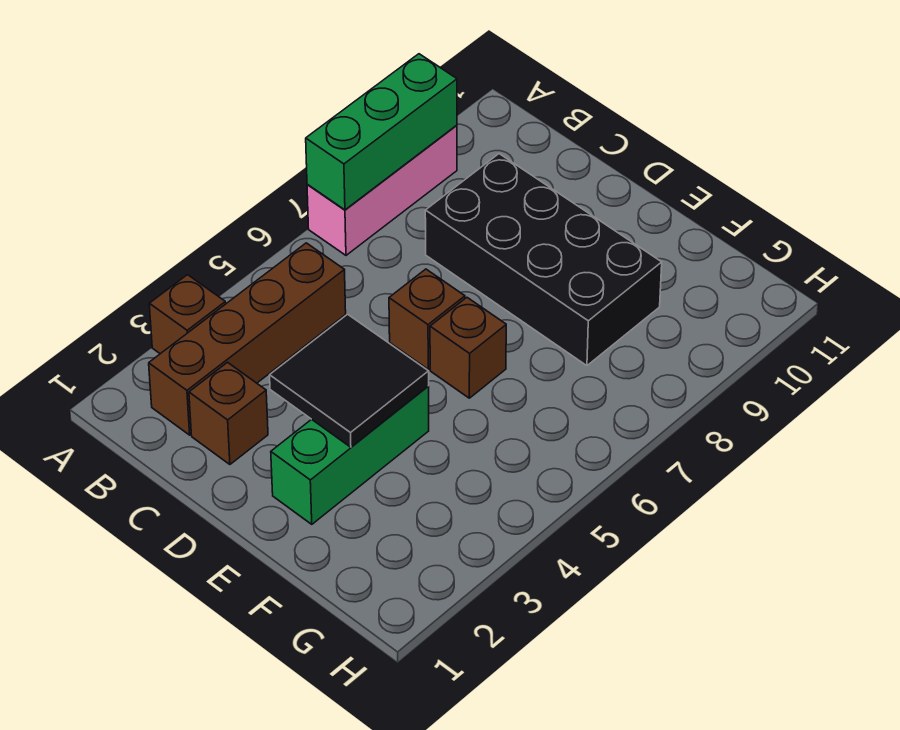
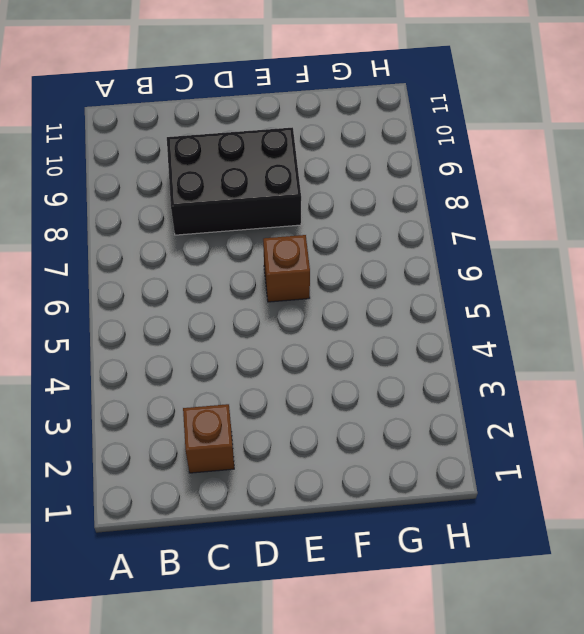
black 2x3 brick [167,127,301,235] -> black 2x4 brick [425,154,662,366]
none -> brown 1x1 brick [149,275,226,354]
none -> pink 1x3 brick [307,125,457,255]

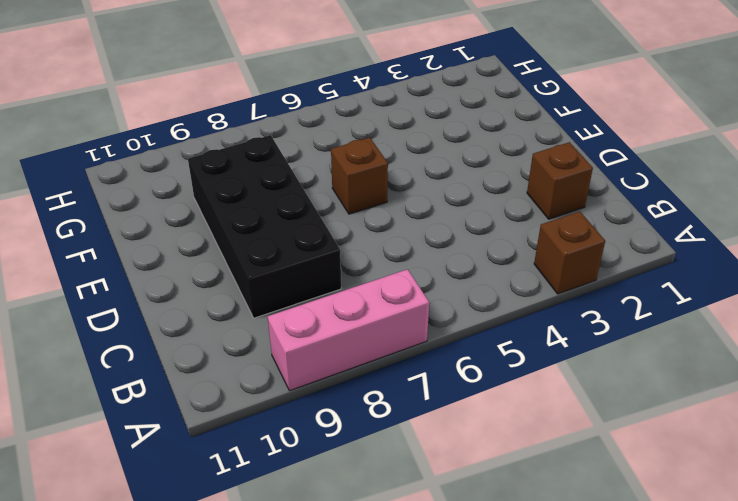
none -> brown 1x4 brick [149,243,346,435]
none -> brown 1x1 brick [389,269,465,369]

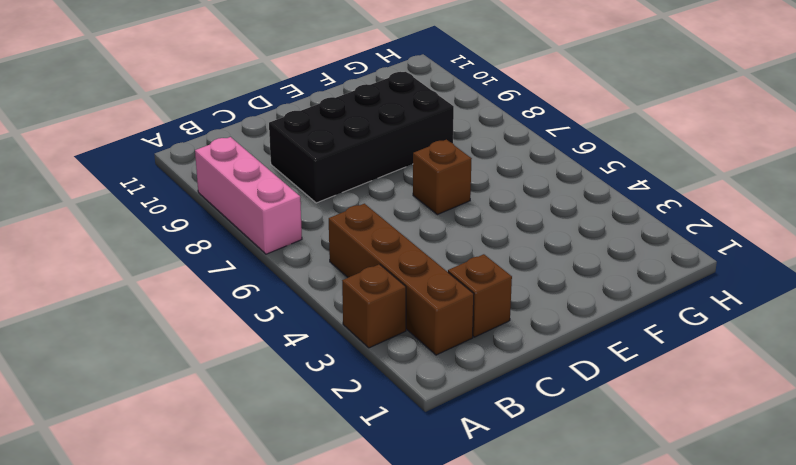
none -> brown 1x1 brick [389,269,465,369]
none -> green 1x3 brick [271,386,429,524]

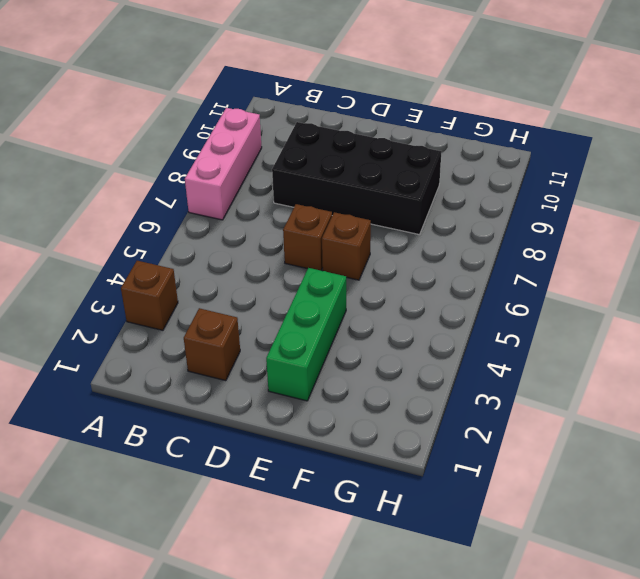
none -> brown 1x4 brick [149,243,346,435]
none -> green 1x3 brick [306,54,457,210]

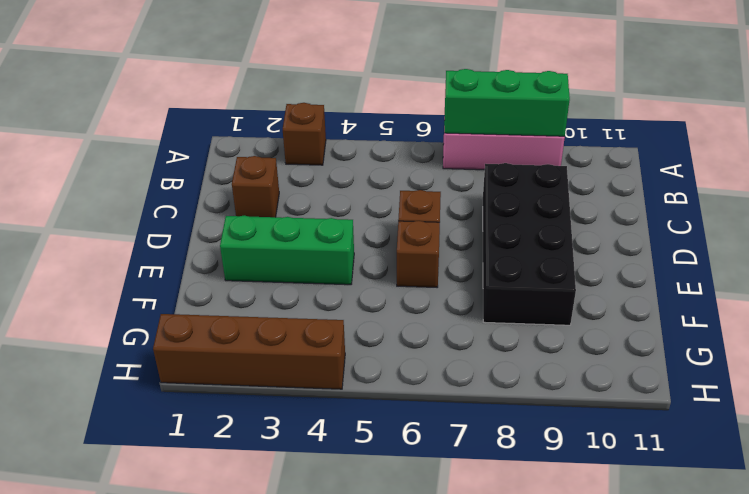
brown 1x4 brick [153,314,345,389] -> brown 1x4 brick moved to [149,243,346,435]
none -> black 2x2 tile [270,314,429,447]

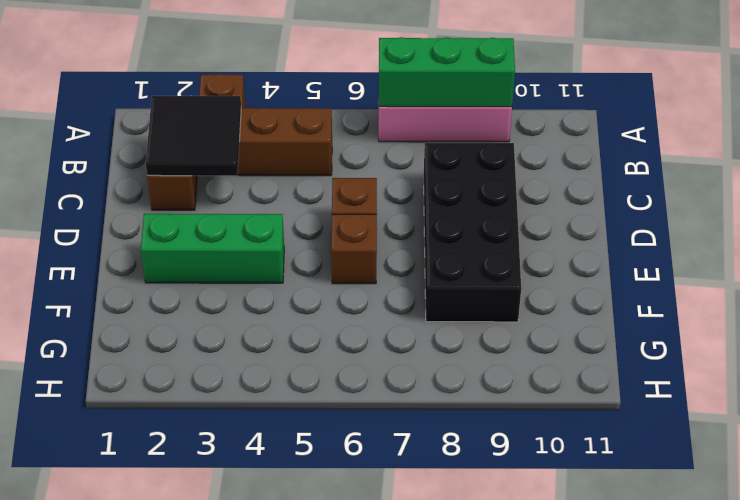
black 2x2 tile [146,96,241,176] -> black 2x2 tile moved to [270,314,429,447]

